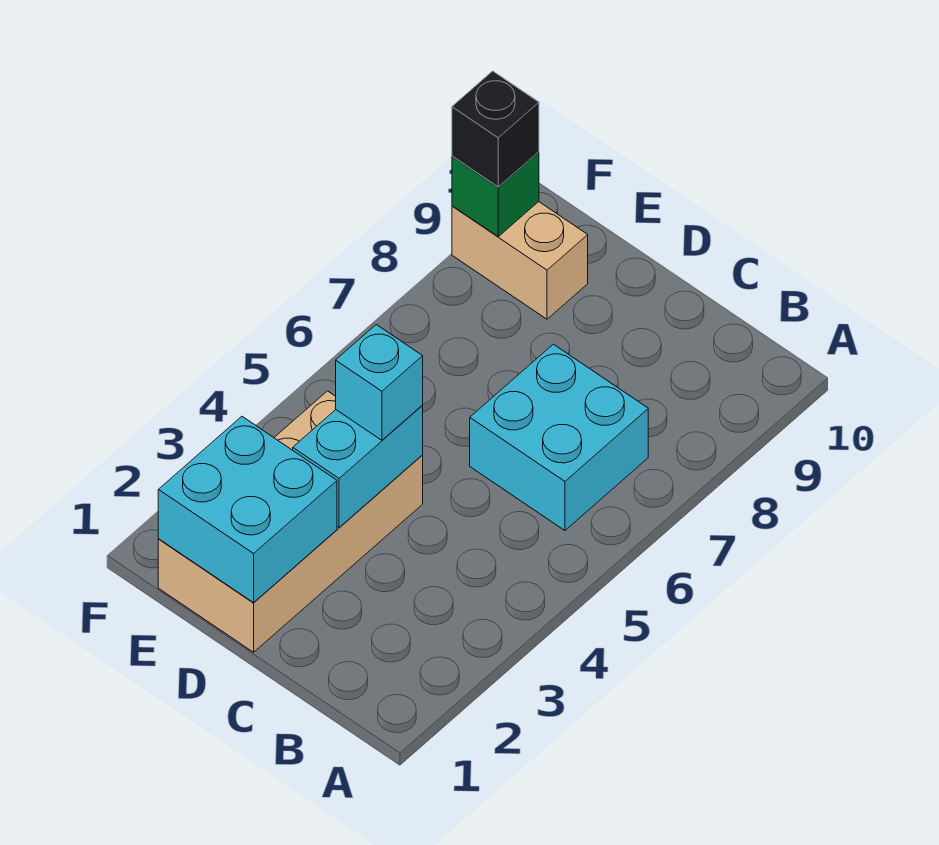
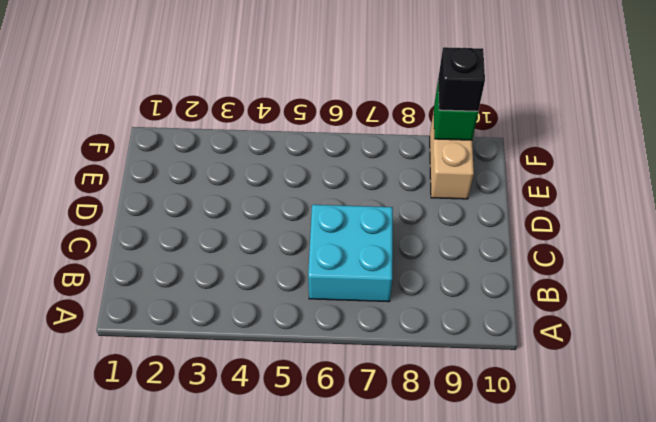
none -> tan 2x4 brick [158,391,423,652]
none -> cyan 2x2 brick [158,417,337,603]

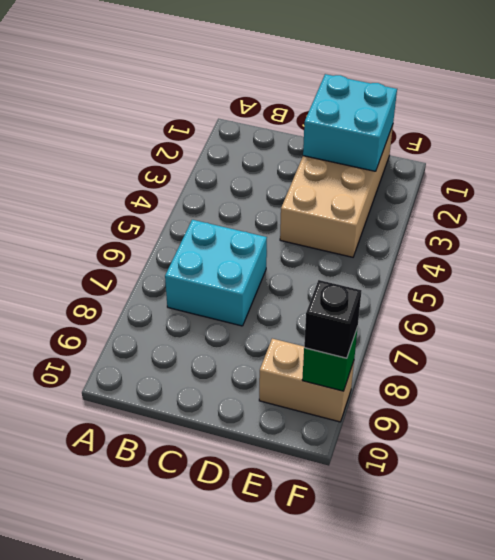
none -> cyan 1x2 brick [293,406,423,528]
none -> cyan 1x1 brick [336,325,423,440]

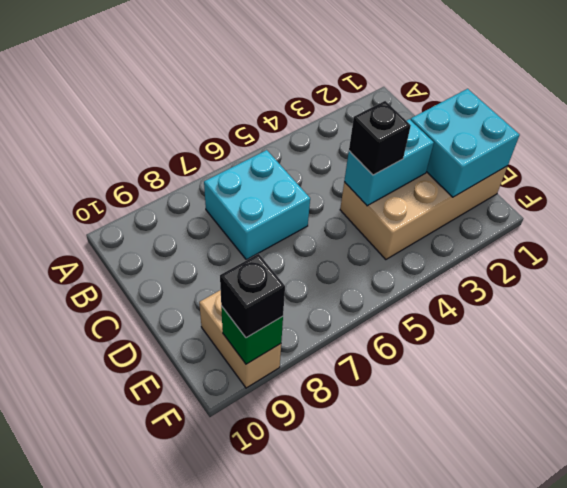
black 1x1 brick [349,101,411,175] -> cyan 1x1 brick [336,325,423,440]

